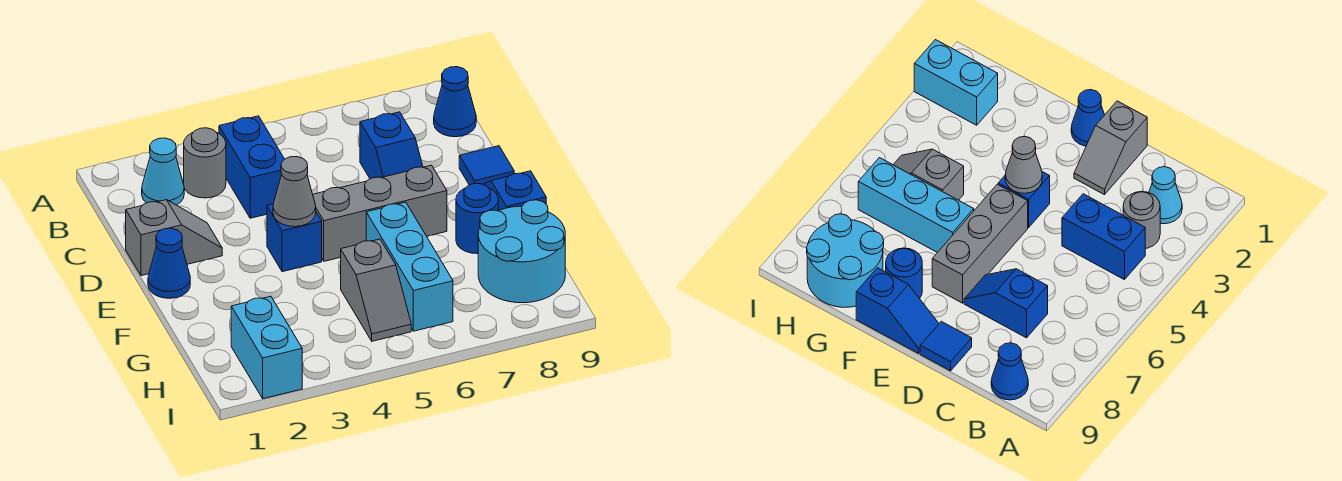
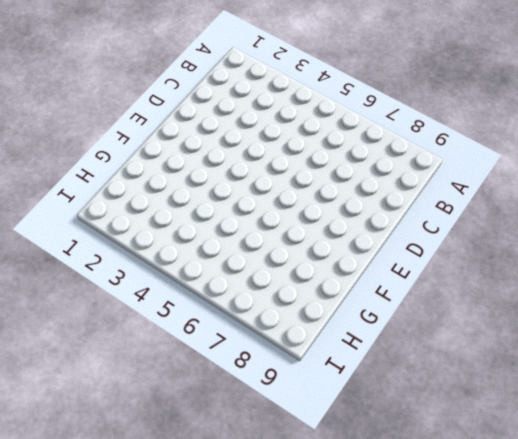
none -> cyan 1x1 cone [142,138,184,205]
none -> grey 1x1 round brick [184,128,226,198]
none -> blue 1x2 brick [219,116,284,218]

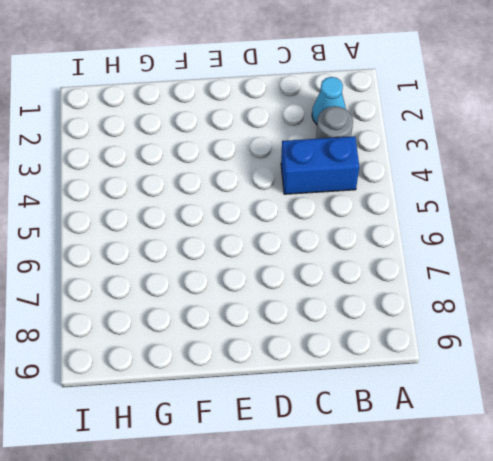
none -> blue 1x1 cone [434,67,476,137]
none -> blue 1x2 slope [360,112,423,179]
none -> grey 1x2 slope [126,200,222,276]

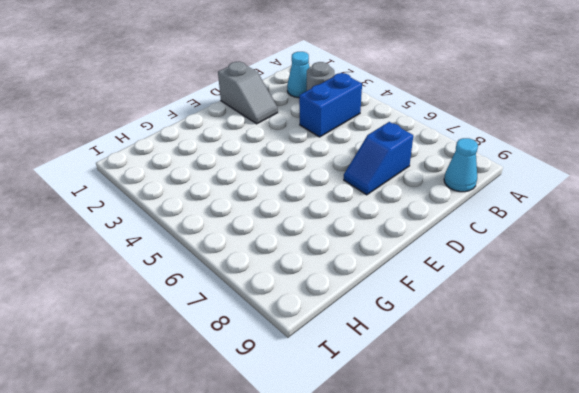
cyan 1x1 cone [444,138,478,192] -> blue 1x1 cone [434,67,476,137]
none -> blue 1x1 tile [459,146,514,185]
none -> blue 1x1 cone [148,228,190,298]
none -> blue 1x1 brick [267,204,322,272]

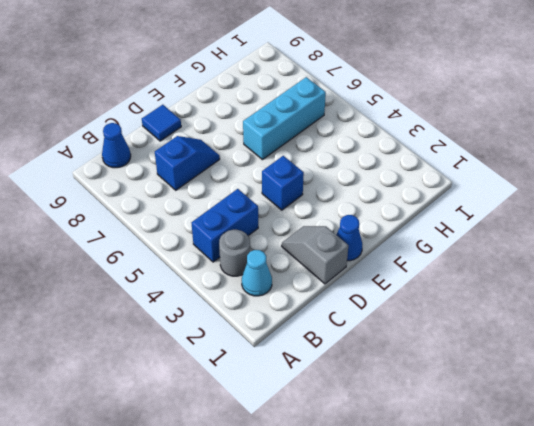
none -> grey 1x3 brick [313,165,447,261]
none -> blue 1x2 slope [483,171,546,211]
none -> blue 1x1 round brick [456,184,498,254]

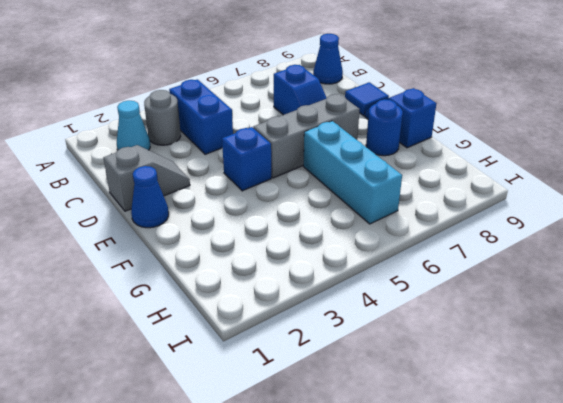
none -> grey 1x2 slope [341,239,411,341]
none -> cyan 2x2 round brick [478,200,565,303]
none -> cyan 1x2 brick [231,296,302,399]

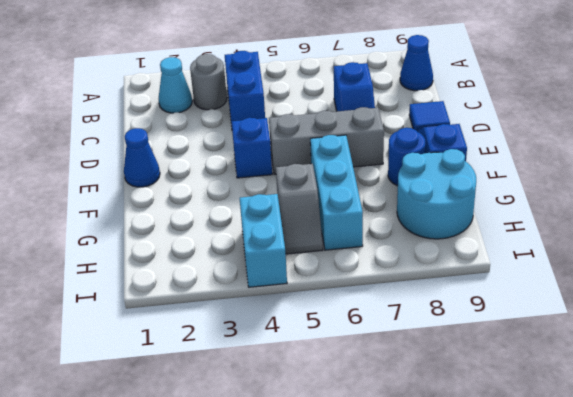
cyan 1x2 brick [240,194,287,287] -> cyan 1x2 brick moved to [231,296,302,399]
none -> grey 1x2 slope [126,200,222,276]
none -> grey 1x1 cone [273,157,316,227]

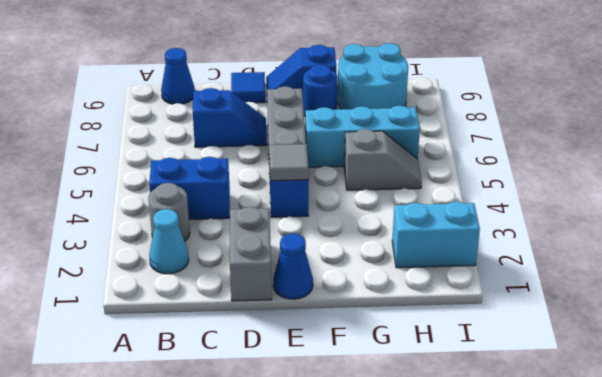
grey 1x2 brick [230,207,272,301] -> grey 1x2 slope [126,200,222,276]
grey 1x1 tile [269,144,309,181] -> grey 1x1 cone [273,157,316,227]

